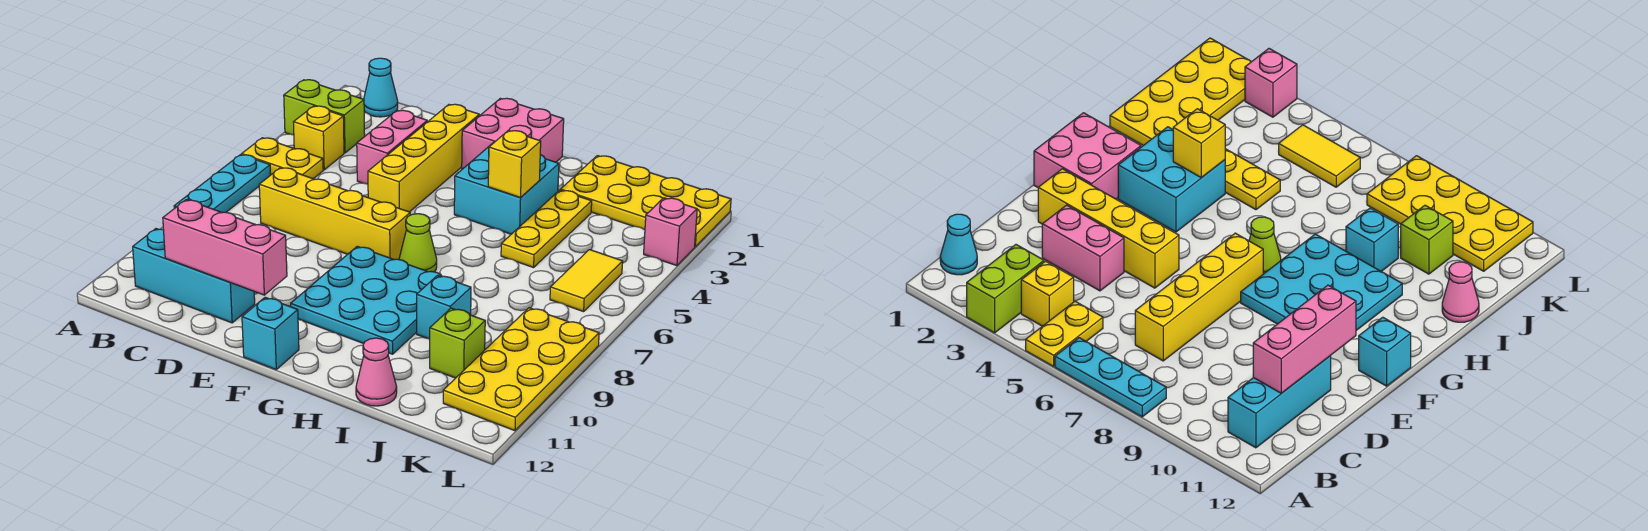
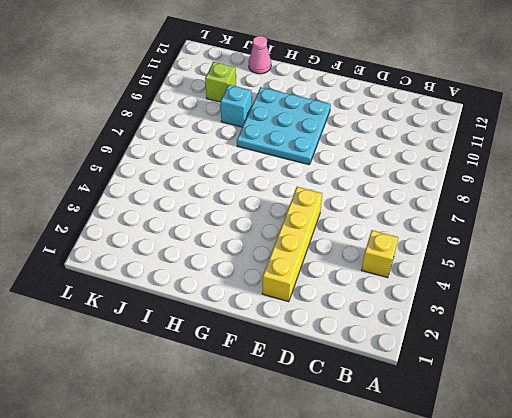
none -> lime 1x2 brick [284,80,365,153]
none -> yellow 1x2 plate [242,138,323,179]
none -> cyan 1x3 plate [174,155,271,213]

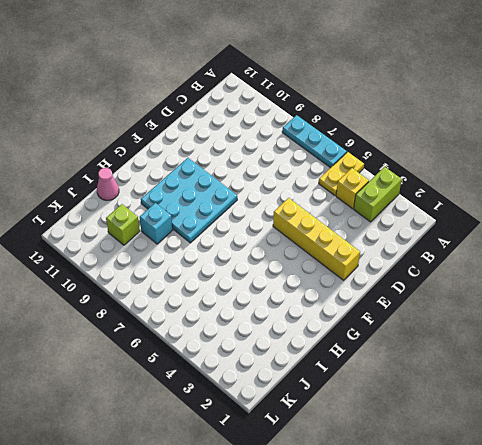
none -> cyan 1x1 cone [364,58,398,117]
none -> cyan 1x3 brick [133,229,255,323]
none -> yellow 1x4 brick [259,167,410,260]

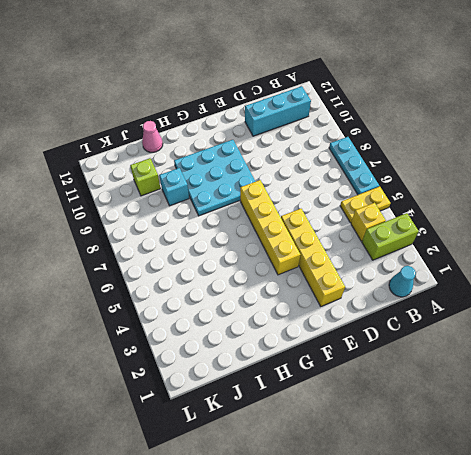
yellow 1x4 brick [240,180,300,275] -> yellow 1x4 brick turned to [259,167,410,260]
none -> pink 1x2 brick [357,110,427,184]
none -> pink 2x2 brick [462,98,564,169]
none -> cyan 1x1 brick [242,297,299,369]

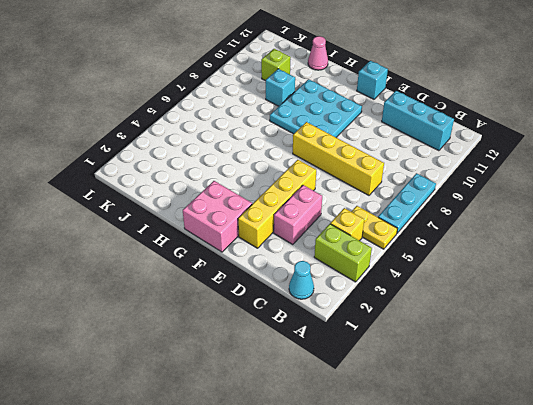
none -> cyan 2x2 brick [454,142,559,234]
none -> lime 1x1 cone [399,214,437,272]
none -> yellow 2x4 plate [561,156,731,247]

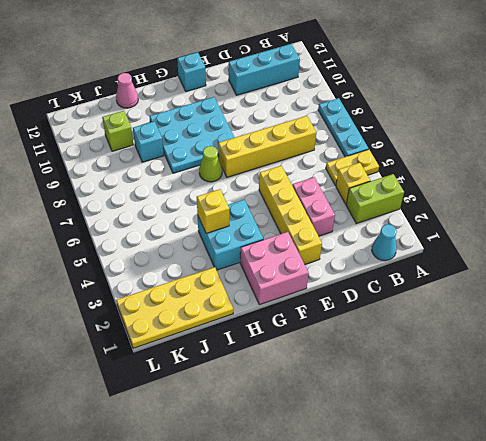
none -> yellow 1x3 plate [501,190,592,268]
none -> yellow 1x2 tile [550,250,623,312]
none -> yellow 2x4 plate [443,308,599,431]

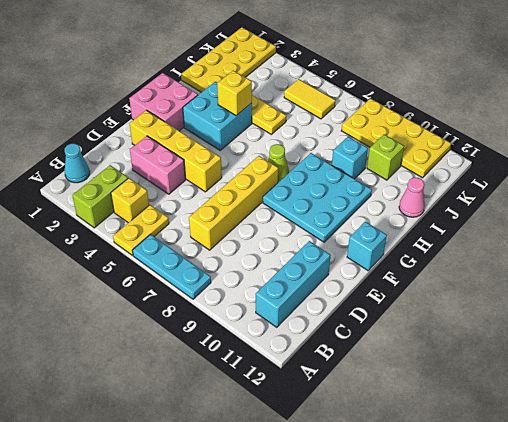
none -> pink 1x1 brick [644,198,697,266]
none -> pink 1x3 brick [163,200,287,295]

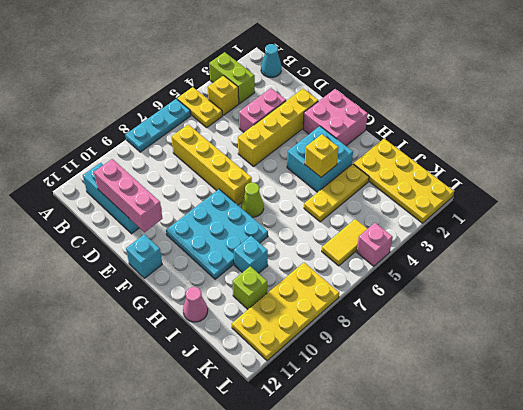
pink 1x1 brick [357,223,393,266] -> pink 1x1 brick moved to [644,198,697,266]

